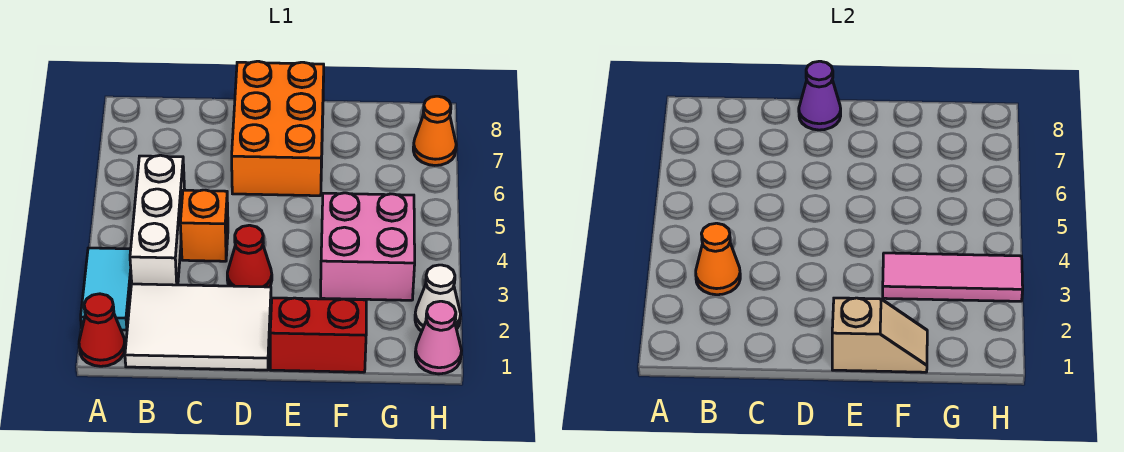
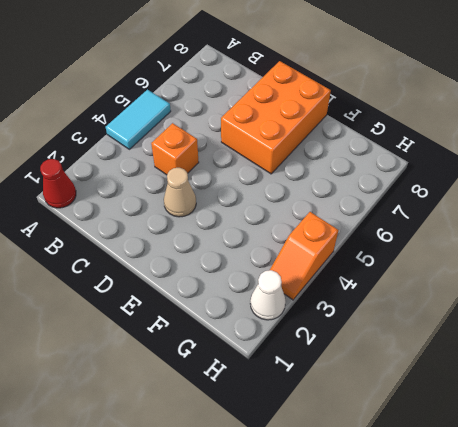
cyan 1x2 tile [106,90,171,149] -> cyan 1x2 tile moved to [81,248,131,330]
tan 1x1 cone [164,168,196,217] -> red 1x1 cone [227,225,272,287]
orange 1x2 slope [270,212,338,300] -> none
none -> white 2x3 tile [125,284,271,370]
none -> white 1x3 brick [130,155,185,285]
none -> red 1x2 brick [270,298,366,372]

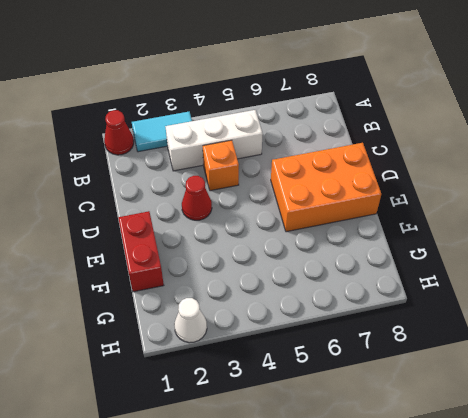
none -> white 2x3 tile [125,284,271,370]
none -> pink 2x2 brick [321,193,415,300]
none -> pink 1x1 cone [415,301,462,374]

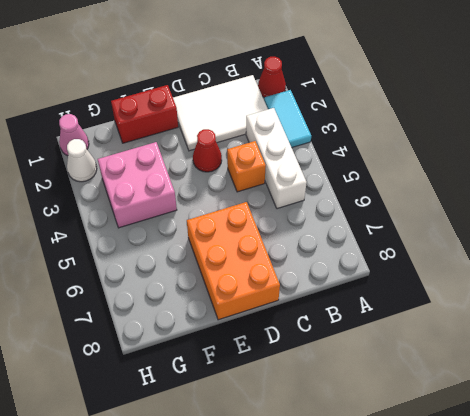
none -> orange 1x1 cone [413,96,456,165]
none -> orange 1x1 cone [696,223,740,295]
none -> purple 1x1 cone [799,61,841,130]

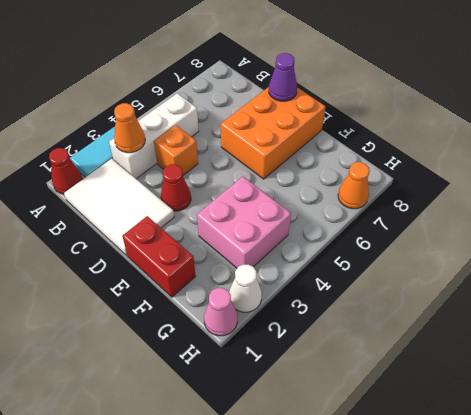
none -> tan 1x2 slope [832,298,927,372]
none -> pink 1x3 tile [883,253,1023,301]

